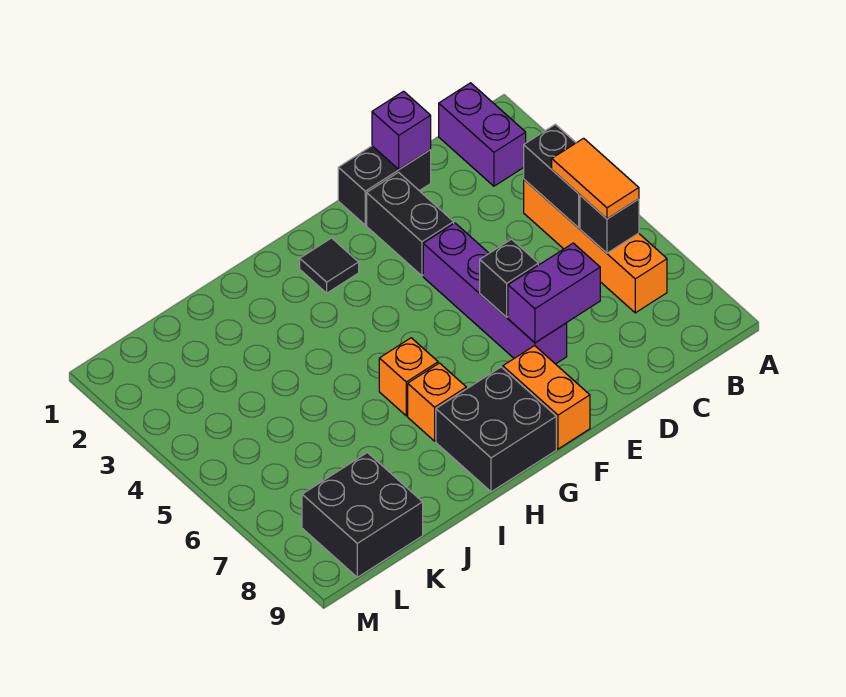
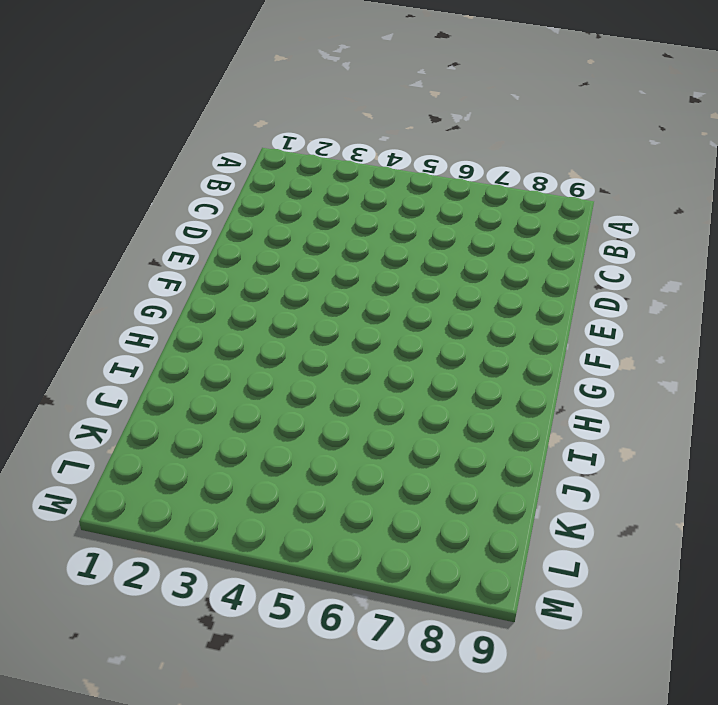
none -> purple 1x2 brick [439,83,526,186]
none -> orange 1x4 brick [524,180,667,313]
none -> black 1x2 brick [338,146,431,225]

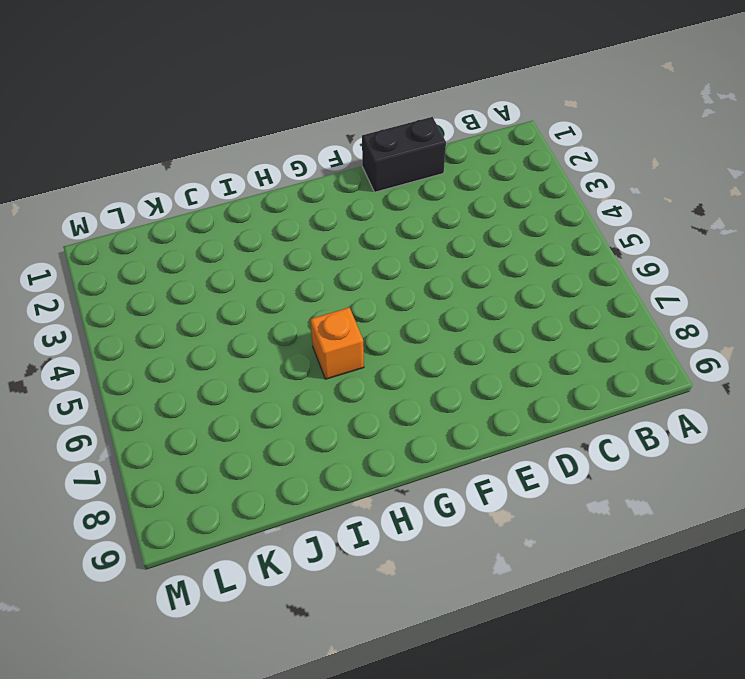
none -> purple 1x2 brick [439,83,526,186]
none -> orange 1x4 brick [524,180,667,313]
none -> black 1x2 brick [367,172,454,276]

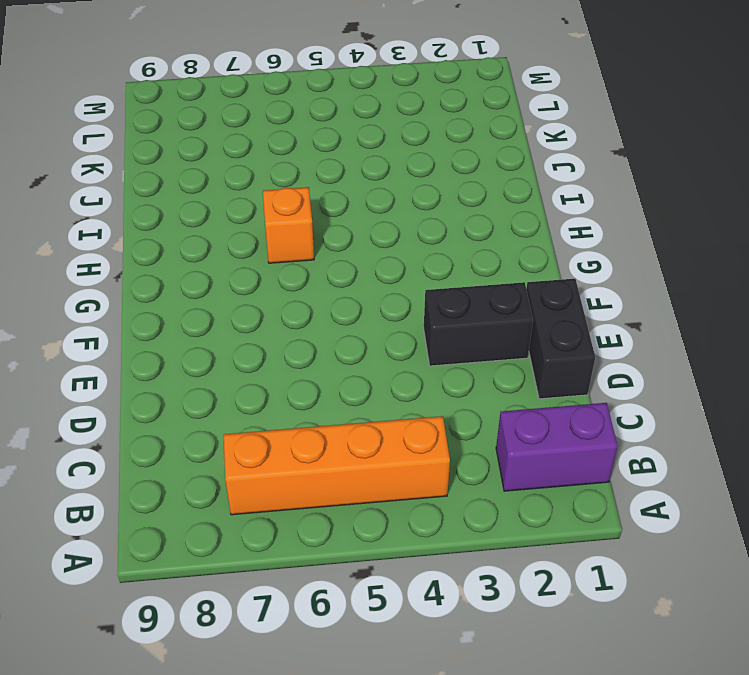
none -> purple 1x4 brick [423,223,567,364]
none -> orange 1x2 brick [503,346,590,449]
none -> black 1x1 tile [300,238,359,293]

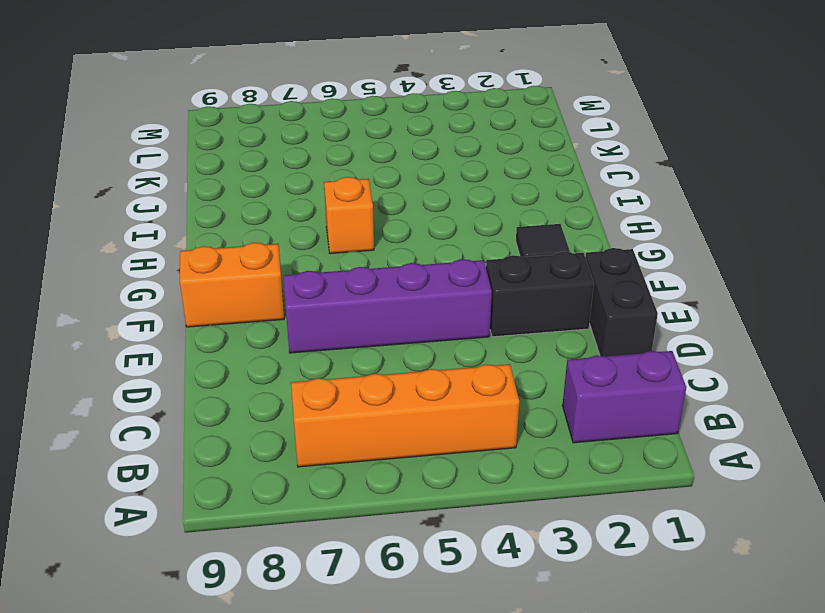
none -> black 2x2 brick [436,367,556,492]
none -> orange 1x1 brick [408,363,466,441]
none -> black 2x2 brick [302,453,423,577]

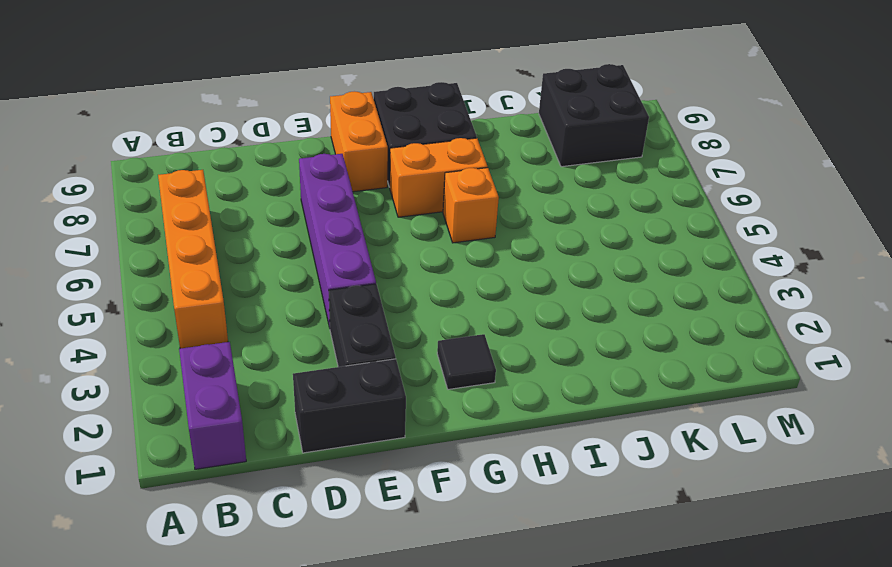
orange 1x2 brick [390,138,487,217] -> orange 1x1 brick [408,363,466,441]
none -> black 1x2 brick [524,124,580,228]
none -> black 1x1 brick [580,196,639,253]
none -> purple 1x1 brick [372,91,431,169]

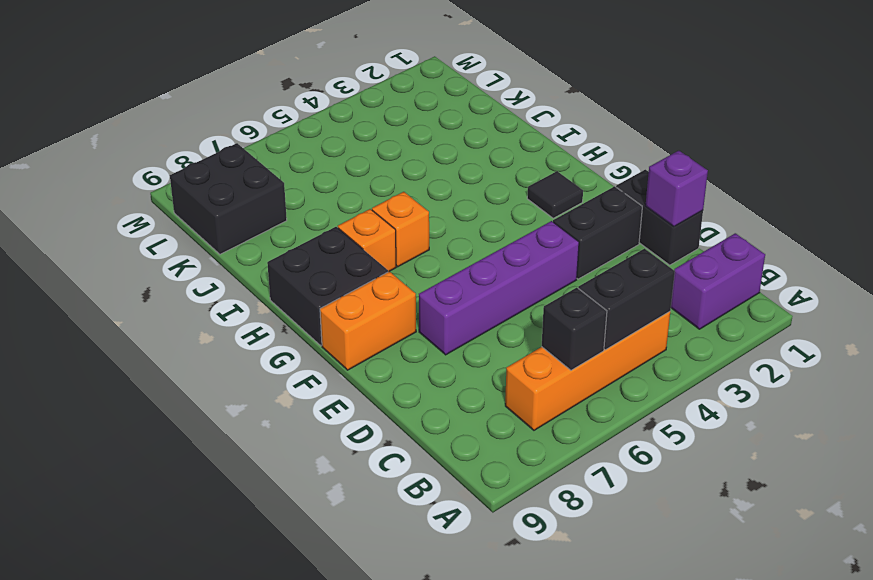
none -> purple 1x2 brick [508,243,600,343]
none -> black 1x1 brick [480,239,538,317]
none -> orange 1x2 tile [552,138,639,219]

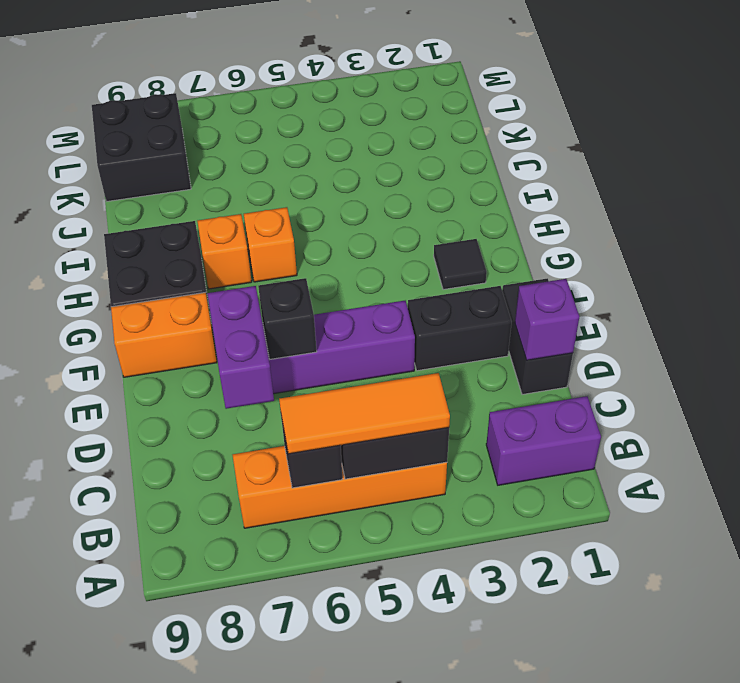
orange 1x3 tile [279,373,450,454] -> orange 1x2 tile [552,138,639,219]

